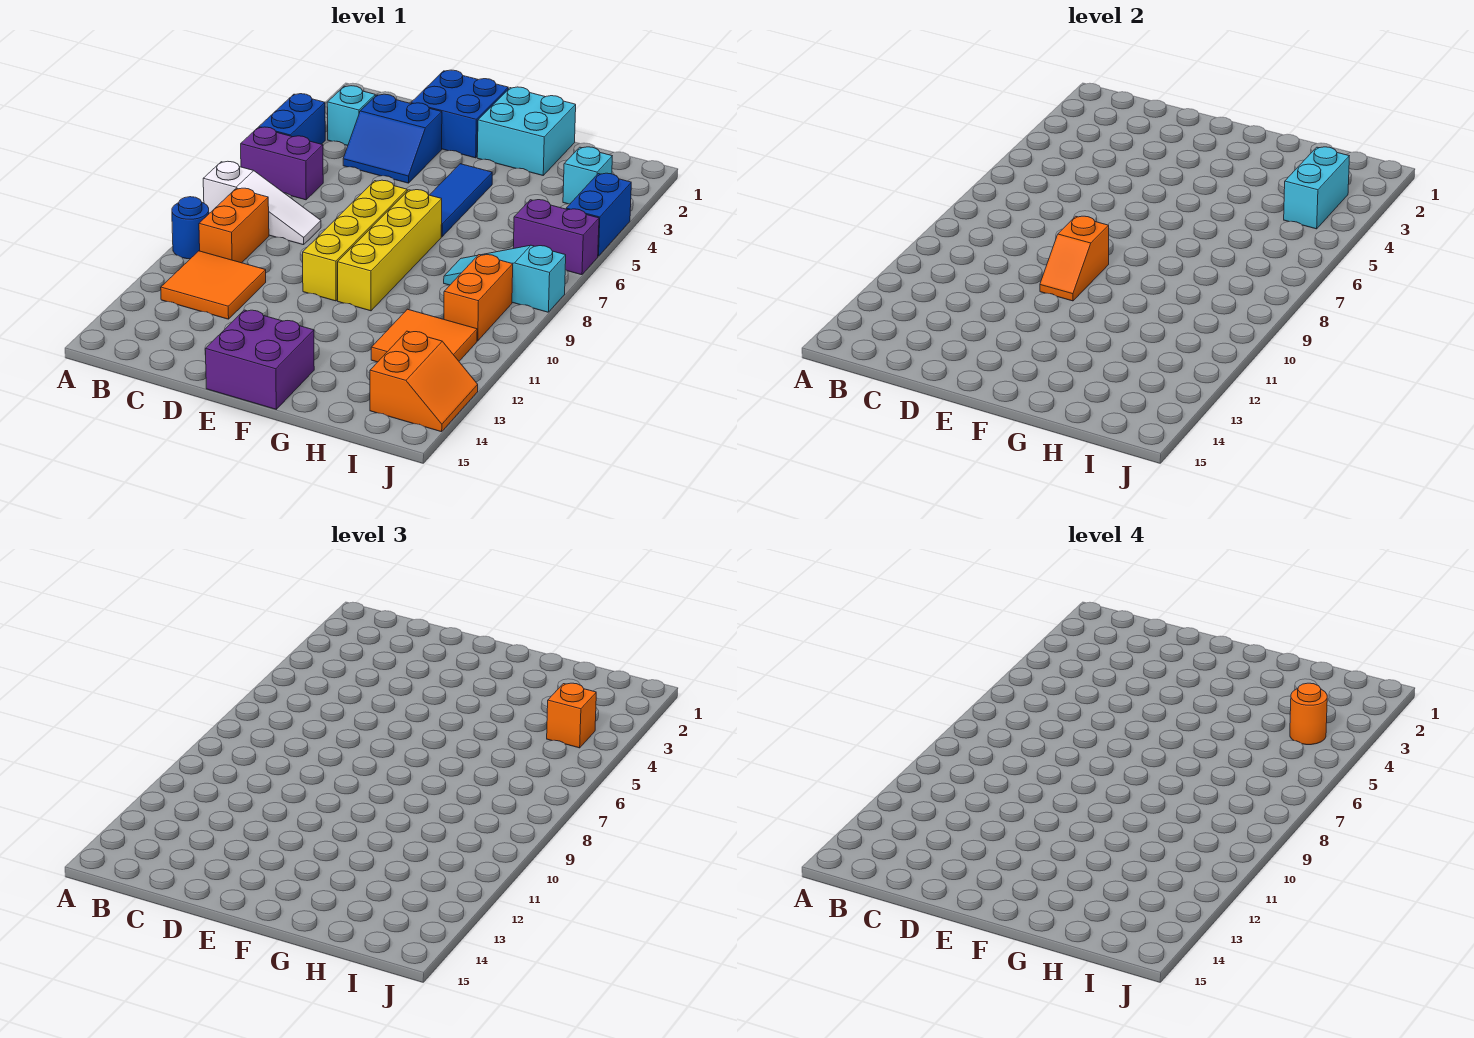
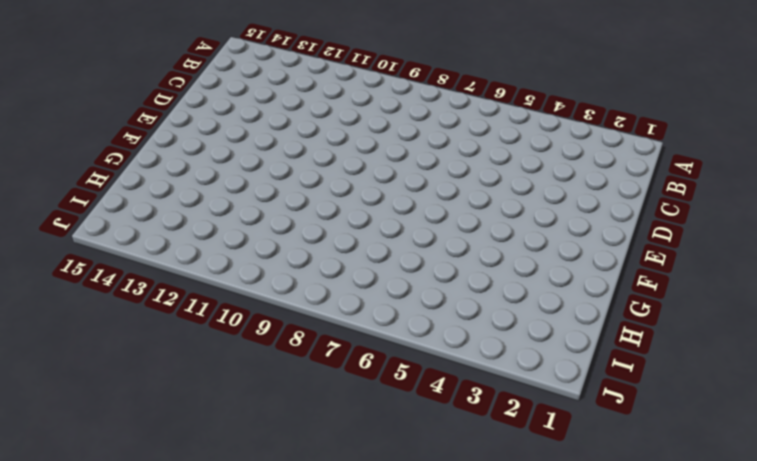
none -> blue 1x2 brick [259,94,325,144]
none -> purple 1x2 brick [241,127,323,200]
none -> white 1x3 slope [203,161,321,245]

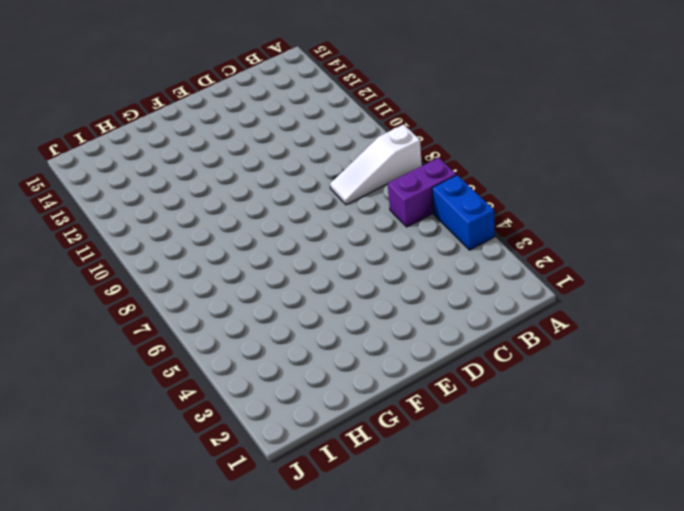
none -> blue 1x1 round brick [172,197,209,259]
none -> cyan 1x1 brick [327,86,375,145]
none -> orange 1x2 brick [199,188,269,263]

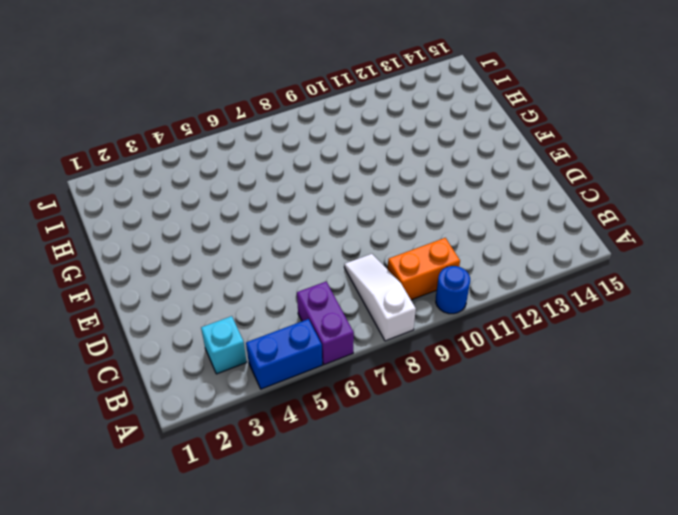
none -> orange 2x2 tile [161,251,266,319]
none -> blue 2x2 slope [343,94,442,183]
none -> blue 2x2 brick [411,70,508,158]

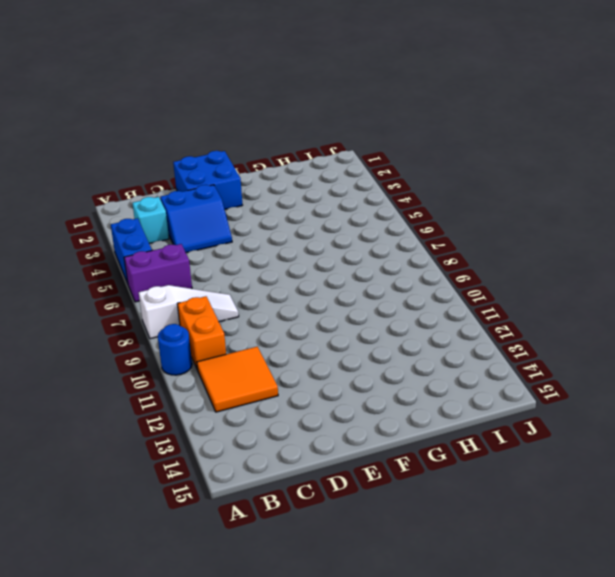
none -> yellow 1x4 brick [303,180,407,301]
none -> purple 2x2 brick [205,310,314,409]
none -> cyan 2x2 brick [477,87,576,175]

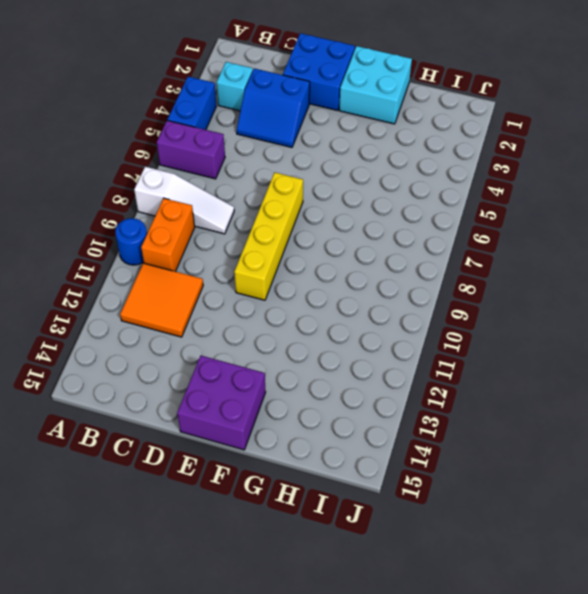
none -> blue 1x3 tile [430,164,492,237]
none -> yellow 1x4 brick [338,190,442,311]
none -> cyan 1x3 slope [444,245,566,312]

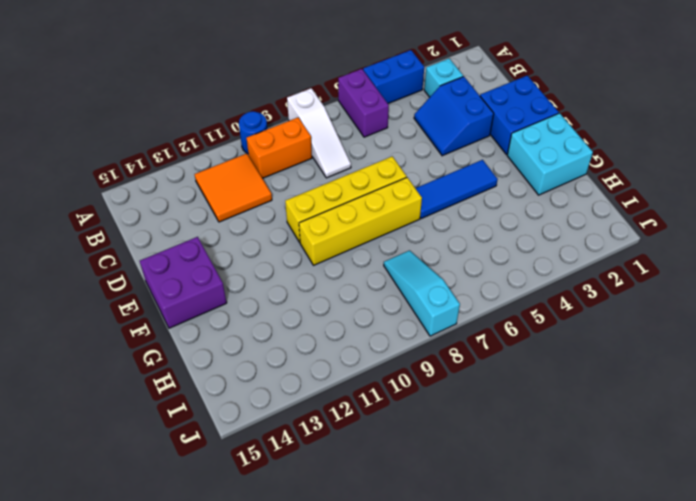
none -> orange 2x2 tile [371,309,477,362]
none -> cyan 1x1 brick [563,147,612,204]
none -> purple 1x2 brick [513,200,599,275]

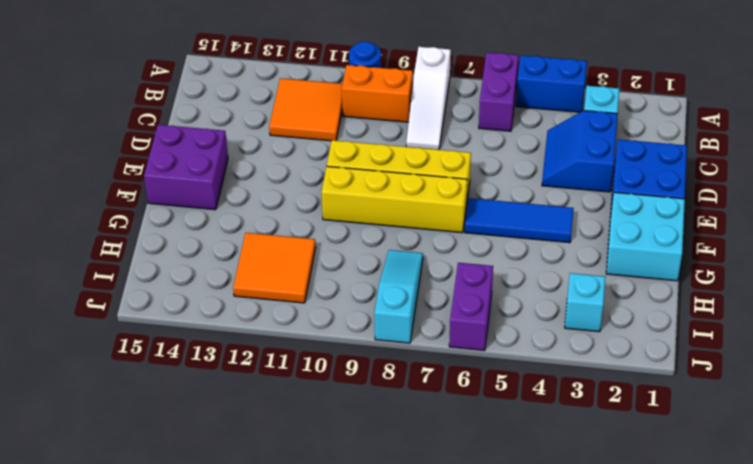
none -> orange 1x2 brick [444,255,513,341]
none -> orange 2x2 slope [370,331,478,432]
none -> blue 1x2 brick [566,173,631,256]

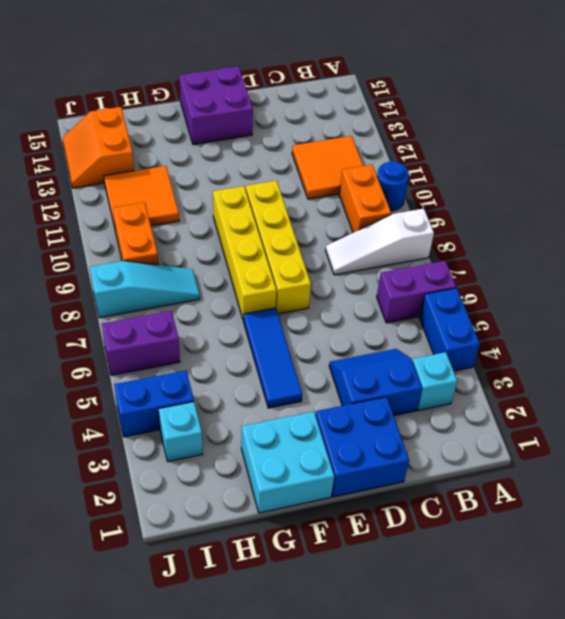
blue 1x2 brick [114,370,194,437] -> blue 1x2 brick turned to [566,173,631,256]
none -> orange 1x2 slope [1040,216,1109,301]
none -> cyan 1x2 brick [1284,147,1349,229]
none -> orange 1x1 brick [547,683,596,748]

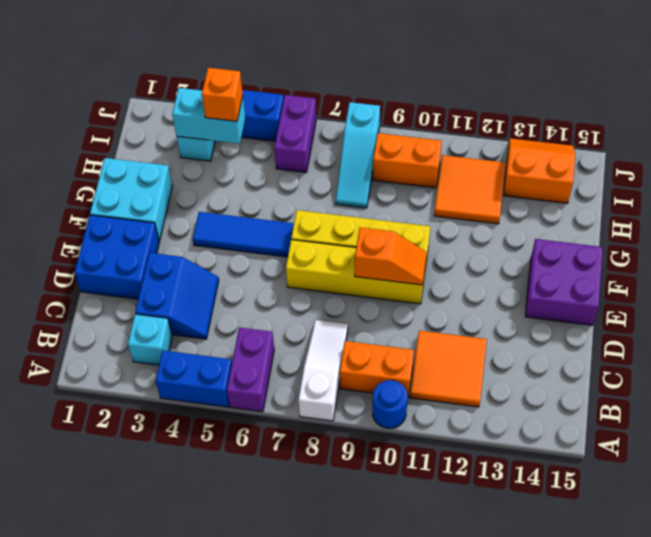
none -> orange 1x1 round brick [1290,683,1327,745]

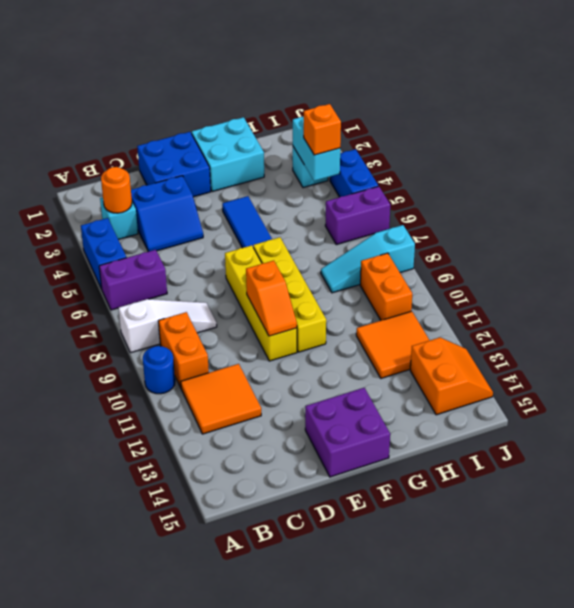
orange 1x1 round brick [101,167,132,213] -> orange 1x1 round brick moved to [1290,683,1327,745]

